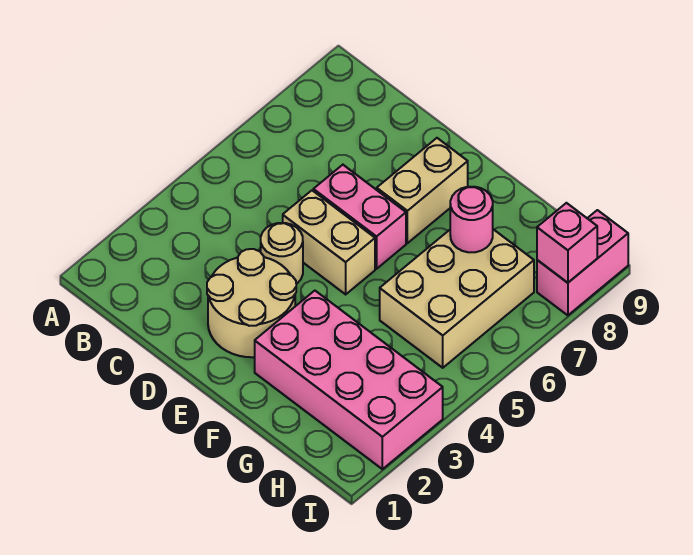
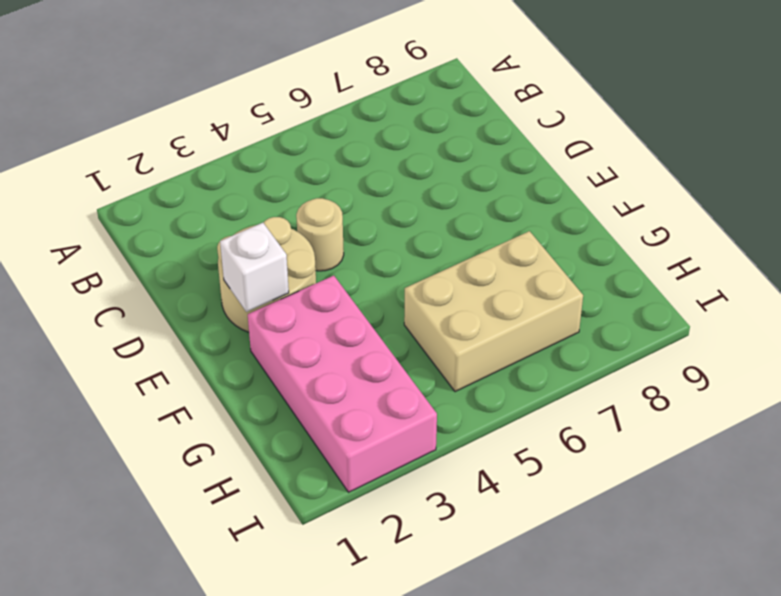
white 1x1 brick [220,223,289,312] -> none
none -> tan 1x2 brick [283,190,375,294]
none -> pink 1x2 brick [313,165,406,269]

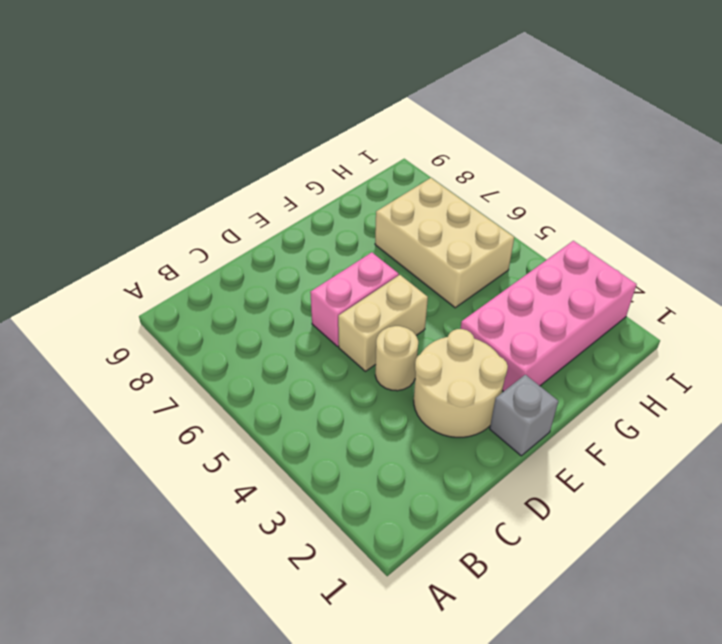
grey 1x1 brick [490,375,558,456] -> none
none -> tan 1x2 brick [377,138,468,243]
none -> pink 1x2 brick [537,210,628,315]

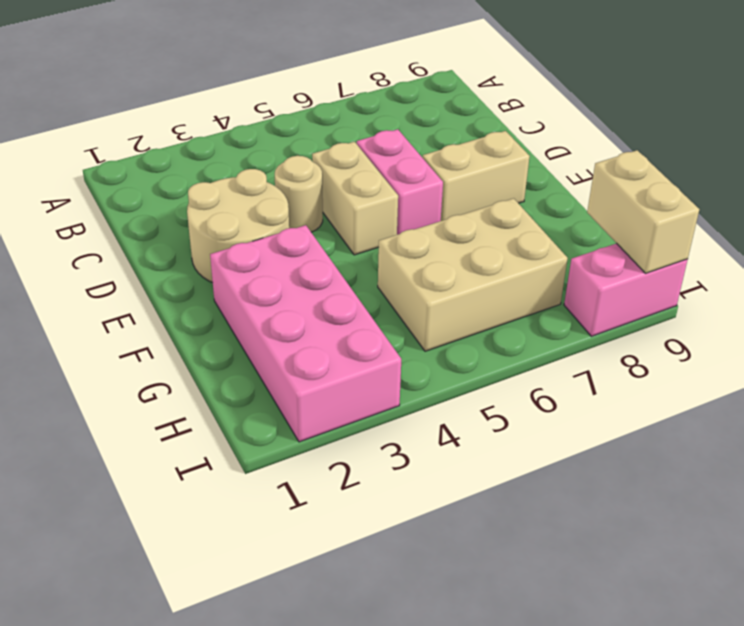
tan 1x2 brick [587,150,699,273] -> none
none -> pink 1x1 round brick [450,187,493,252]
none -> pink 1x1 brick [537,203,597,283]

